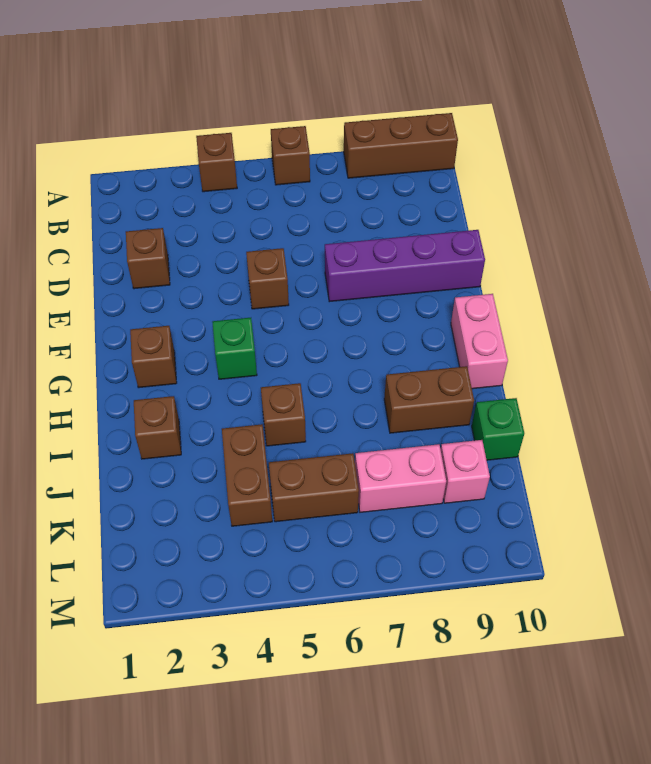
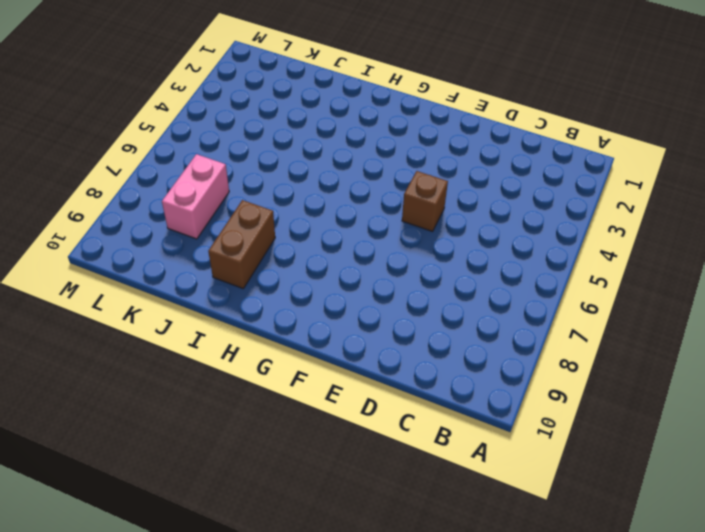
none -> brown 1x1 brick [196,133,237,192]
none -> brown 1x1 brick [271,126,310,185]
none -> brown 1x3 brick [344,113,458,178]

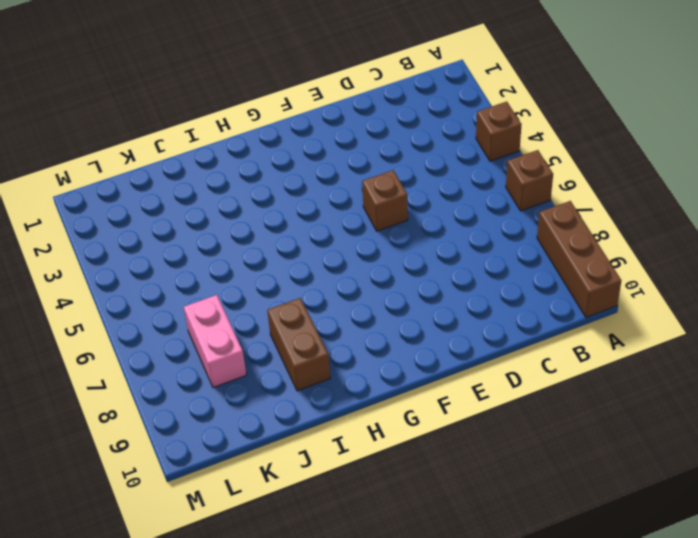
none -> brown 1x1 brick [126,228,170,289]
none -> purple 1x4 brick [325,230,485,302]
none -> brown 1x1 brick [130,326,177,388]

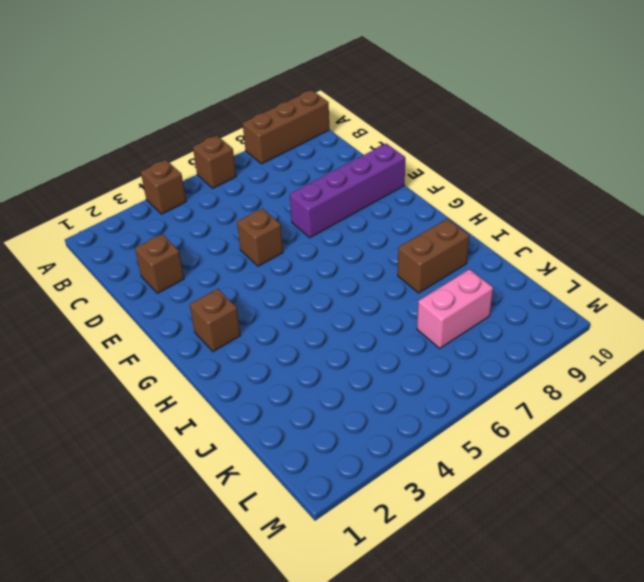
none -> green 1x1 brick [212,318,257,379]
none -> pink 1x2 brick [451,294,508,389]
none -> brown 1x1 brick [134,396,181,459]

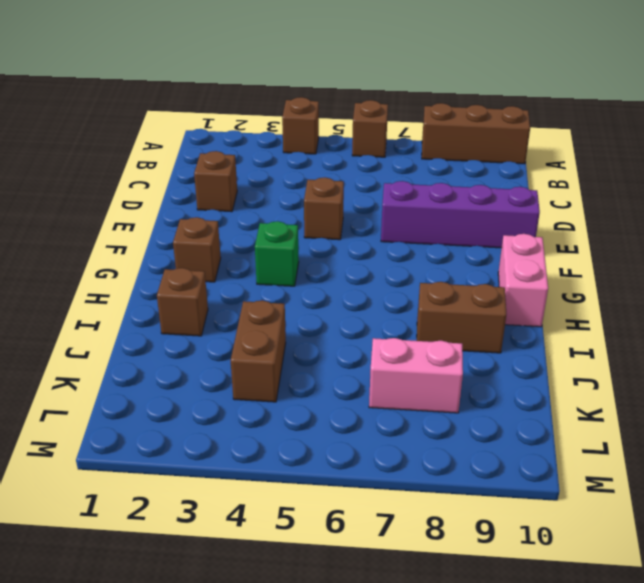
none -> brown 1x1 brick [261,383,306,446]
none -> green 1x1 brick [472,398,524,460]
none -> brown 1x2 brick [269,453,359,522]

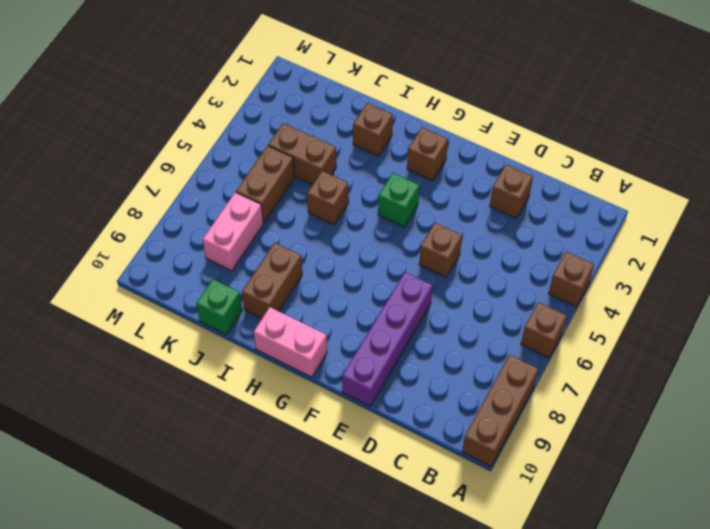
none -> pink 1x1 brick [441,440,490,503]

